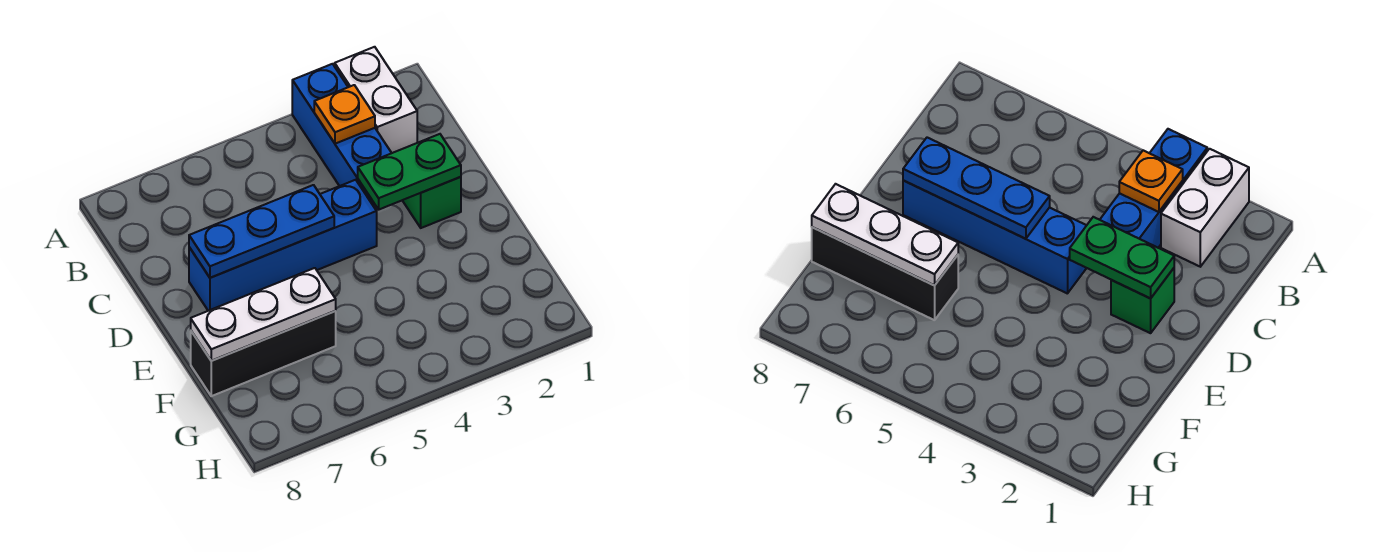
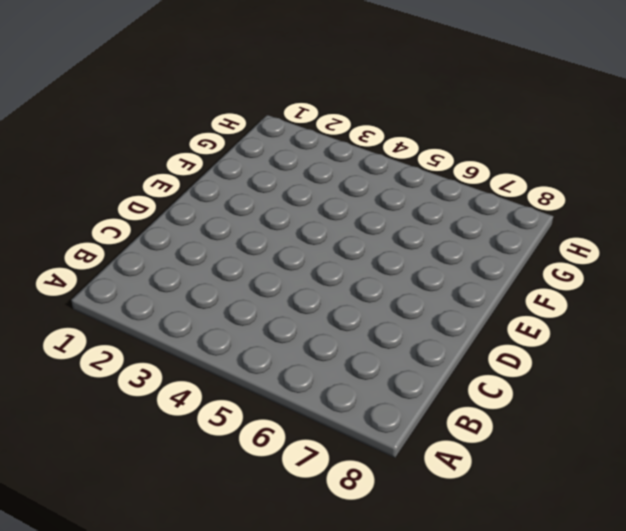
none -> white 1x2 brick [335,47,417,153]
none -> blue 1x3 brick [292,64,391,206]

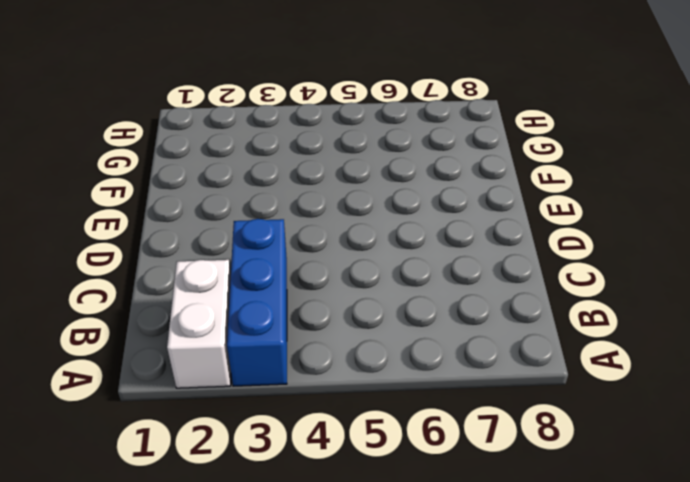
none -> green 1x1 brick [402,177,461,228]
none -> blue 1x4 brick [189,180,377,311]

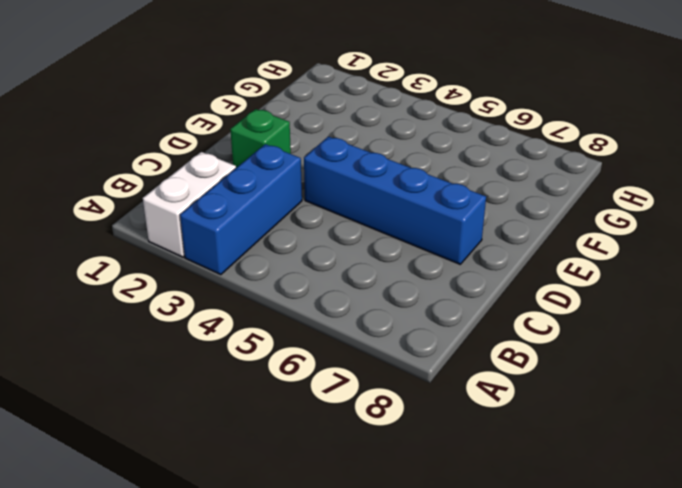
none -> black 1x3 brick [191,311,336,396]
none -> orange 1x1 plate [314,85,375,144]

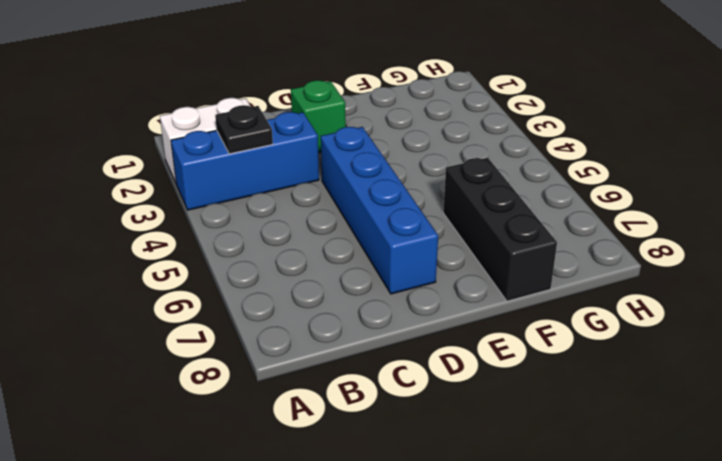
black 1x1 plate [215,105,273,154] -> orange 1x1 plate [314,85,375,144]
none -> green 1x2 plate [358,134,461,209]
none -> blue 1x3 plate [189,185,334,278]

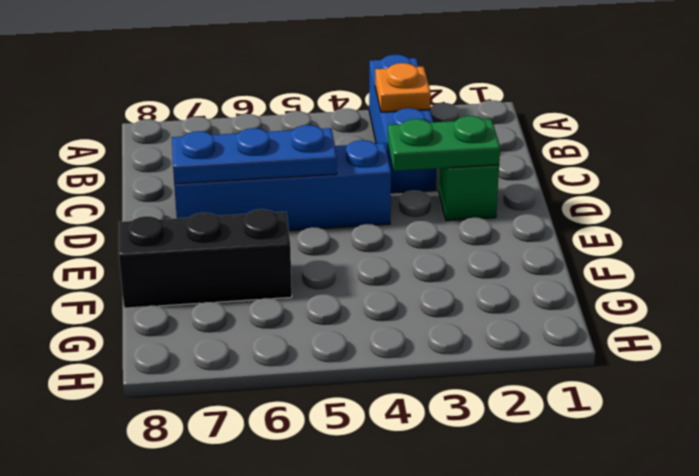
none -> white 1x2 brick [335,47,417,153]
none -> white 1x3 plate [191,268,336,361]

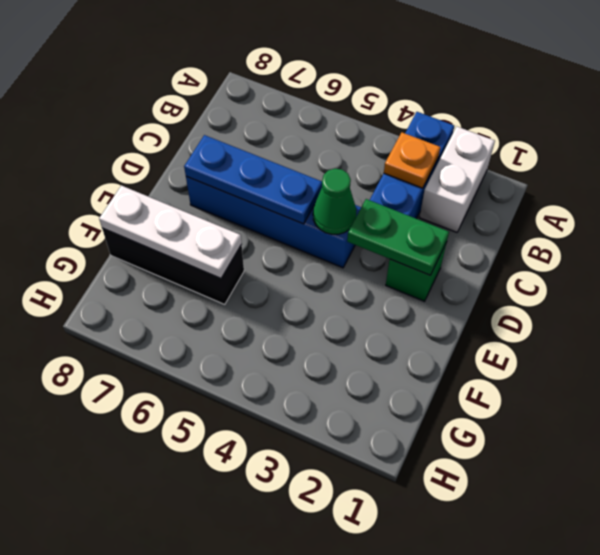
green 1x1 cone [313,169,356,234] -> none

